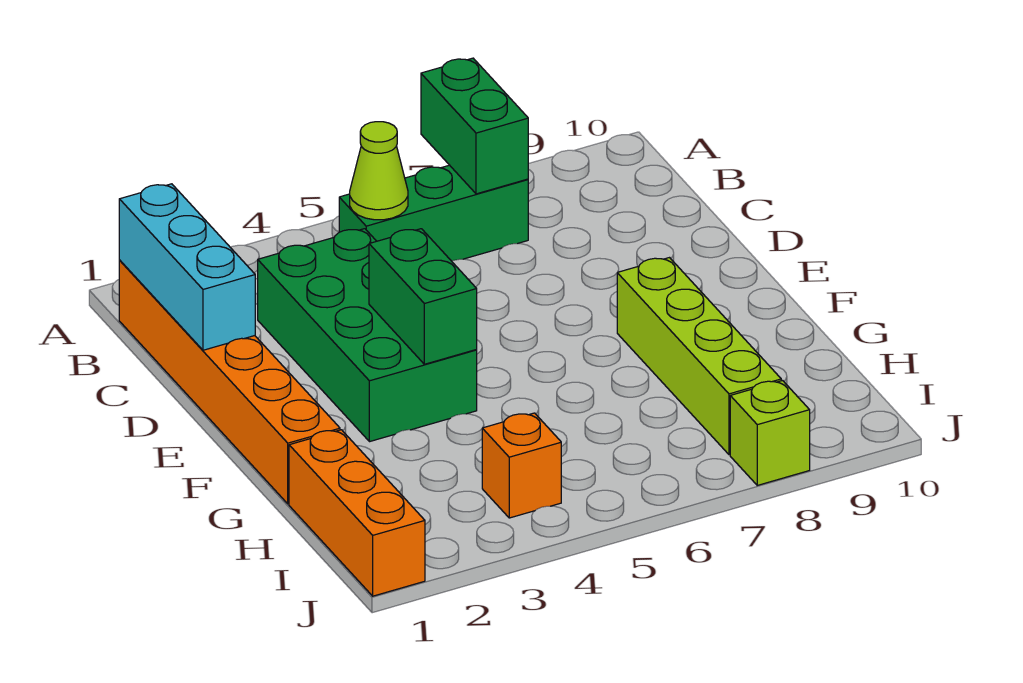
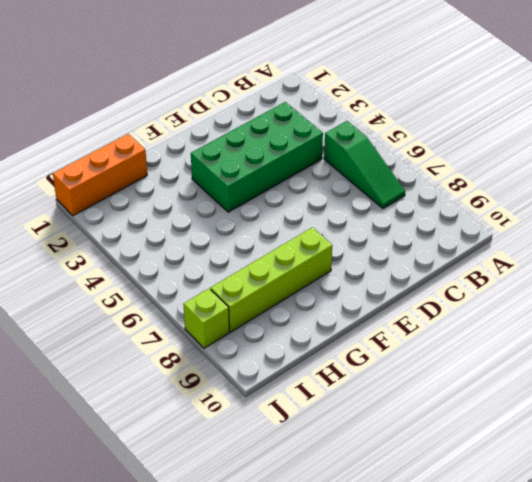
green 1x3 slope [324,121,405,208] -> green 1x3 brick [339,165,528,261]
none -> orange 1x6 brick [119,261,340,504]
none -> orange 1x1 brick [482,413,561,518]

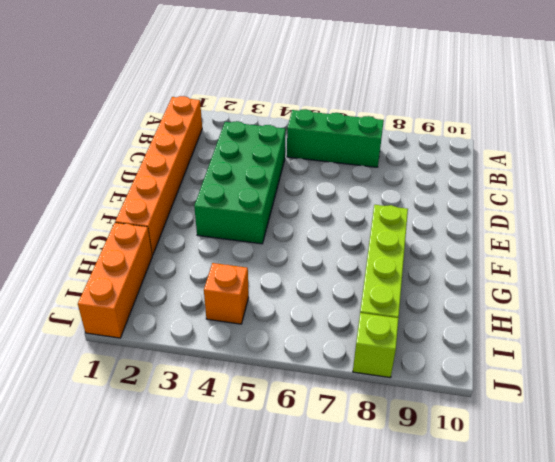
none -> green 1x2 brick [421,58,528,194]
none -> cyan 1x3 brick [119,184,255,350]

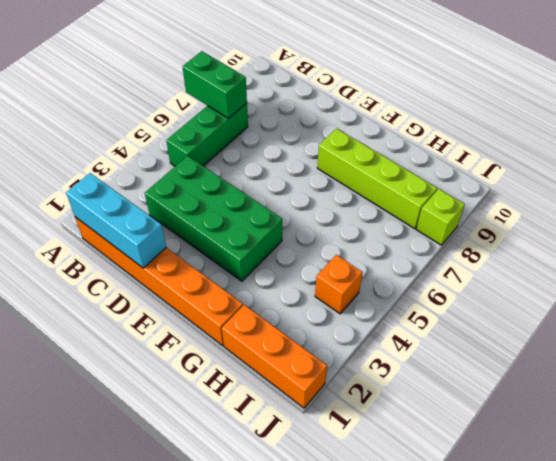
none -> lime 1x1 cone [350,122,408,220]
none -> green 1x2 brick [369,229,477,364]

